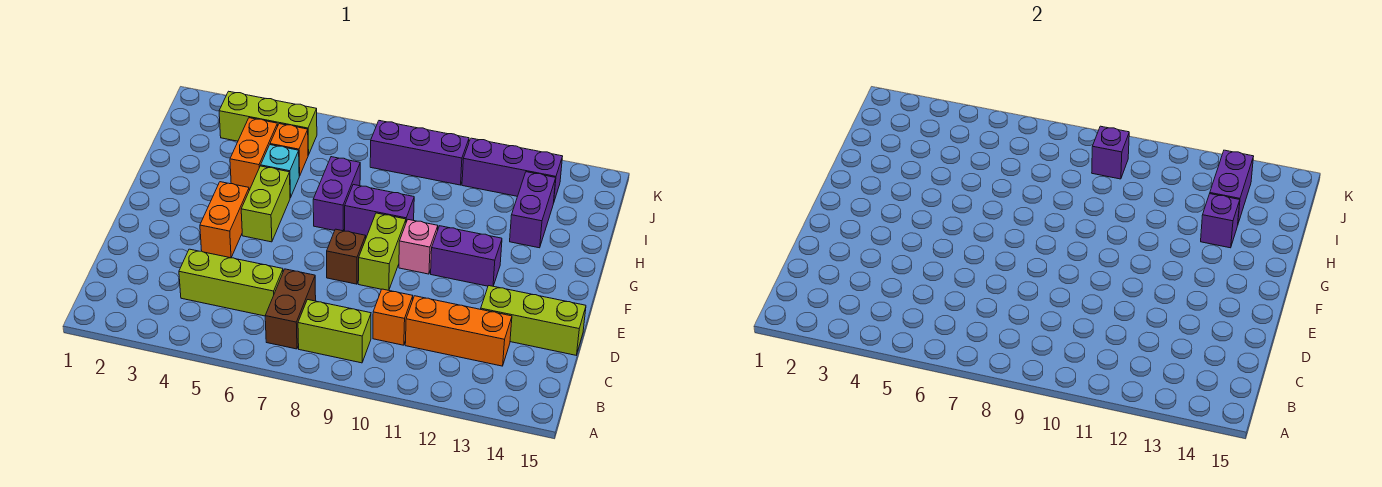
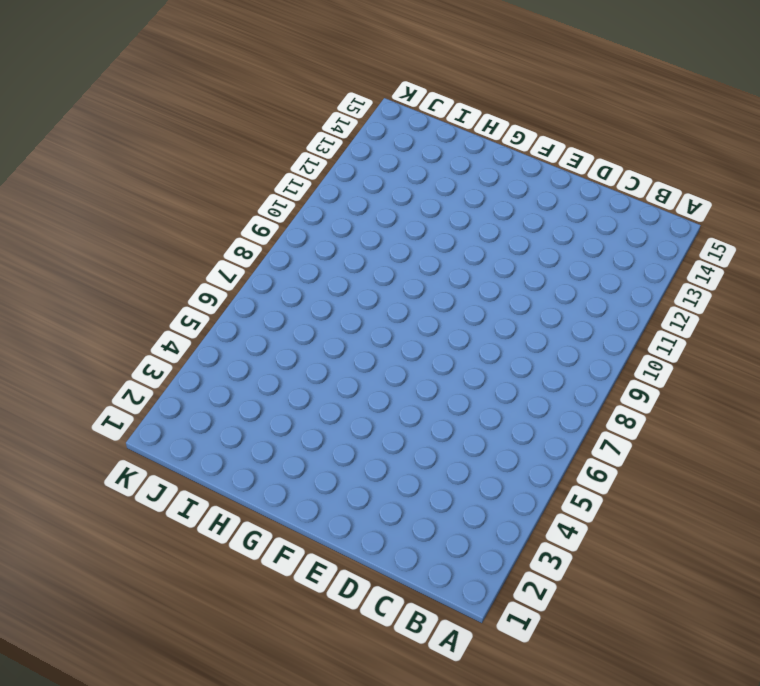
none -> brown 1x2 brick [265,269,316,349]
none -> lime 1x2 brick [298,300,371,363]
none -> lime 1x3 brick [179,249,283,316]

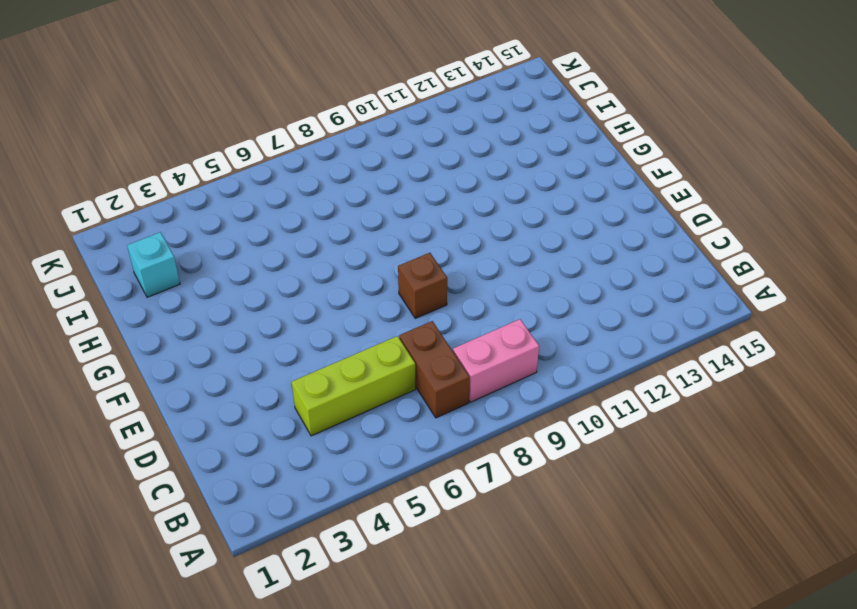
pink 1x2 brick [453,319,539,402] -> lime 1x2 brick [298,300,371,363]
cyan 1x1 brick [127,232,180,297] -> cyan 1x1 brick moved to [261,145,299,198]
none -> orange 1x1 brick [373,289,413,345]
none -> orange 1x3 brick [405,296,512,366]
none -> lime 1x3 brick [481,286,586,355]

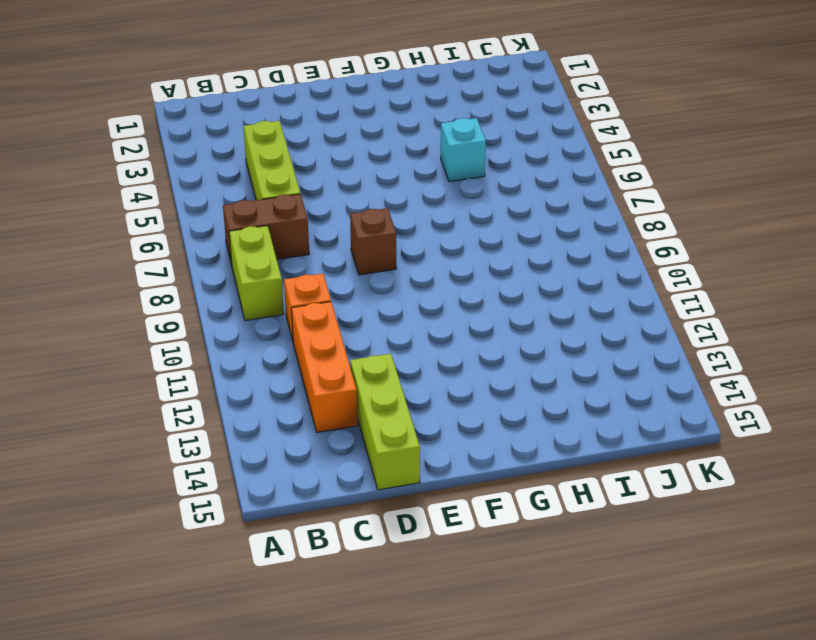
none -> orange 1x2 brick [200,182,249,258]
none -> lime 1x2 brick [358,213,406,290]
none -> lime 1x2 brick [241,166,290,242]

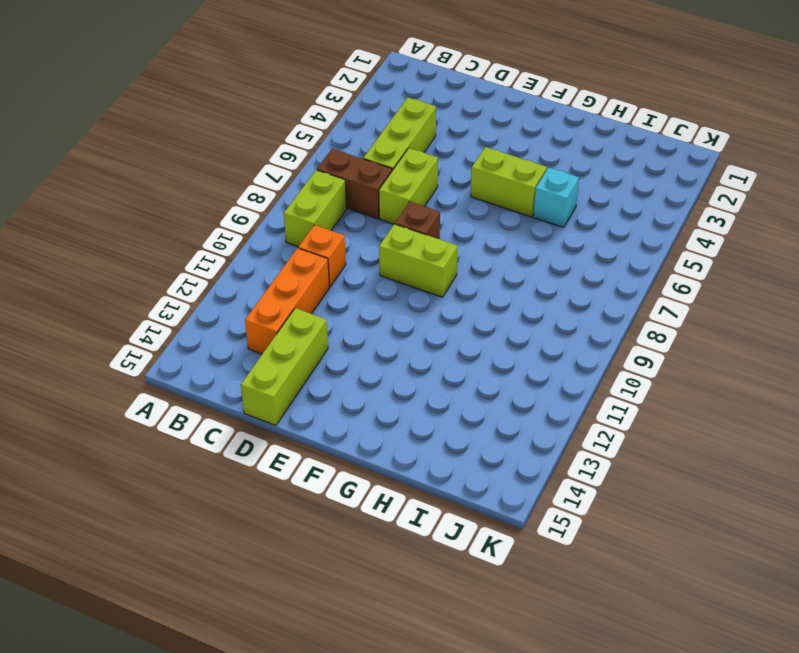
lime 1x2 brick [379,148,438,224] -> none
none -> orange 1x2 brick [200,182,249,258]
none -> pink 1x1 brick [399,220,438,274]
none -> purple 1x2 brick [431,226,502,286]

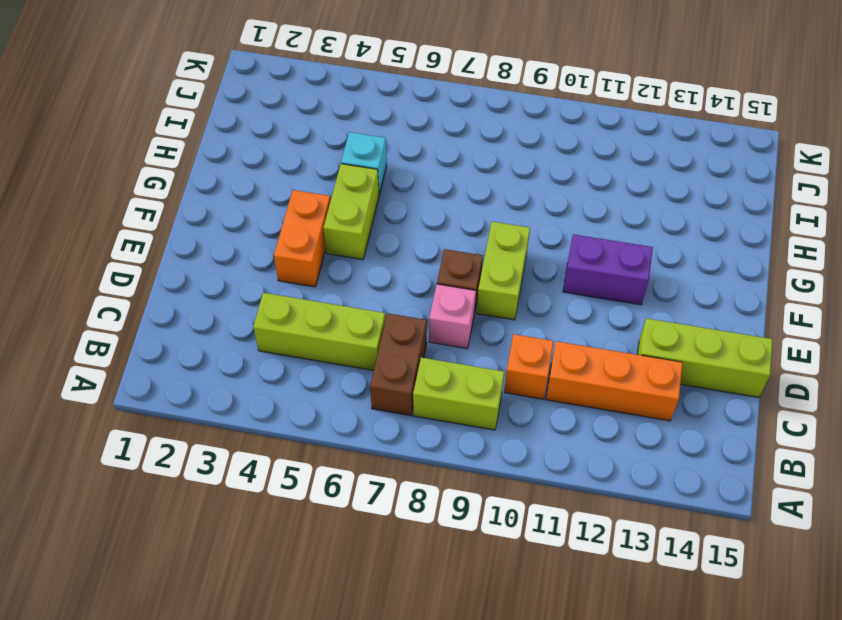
pink 1x1 brick [429,284,476,349] -> pink 1x1 brick moved to [399,220,438,274]
none -> purple 1x2 brick [313,157,360,231]
none -> purple 1x2 brick [345,185,414,237]
none -> orange 1x2 brick [230,118,278,190]

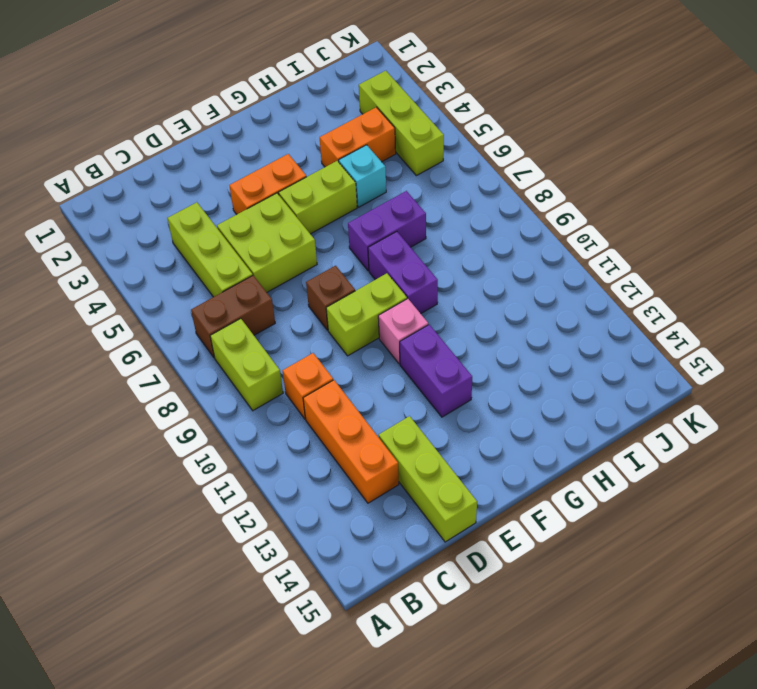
lime 2x2 brick [217,193,317,292] -> none
none -> purple 1x2 brick [510,172,556,248]
none -> orange 1x1 brick [270,124,308,176]
none -> purple 1x3 brick [370,121,469,185]

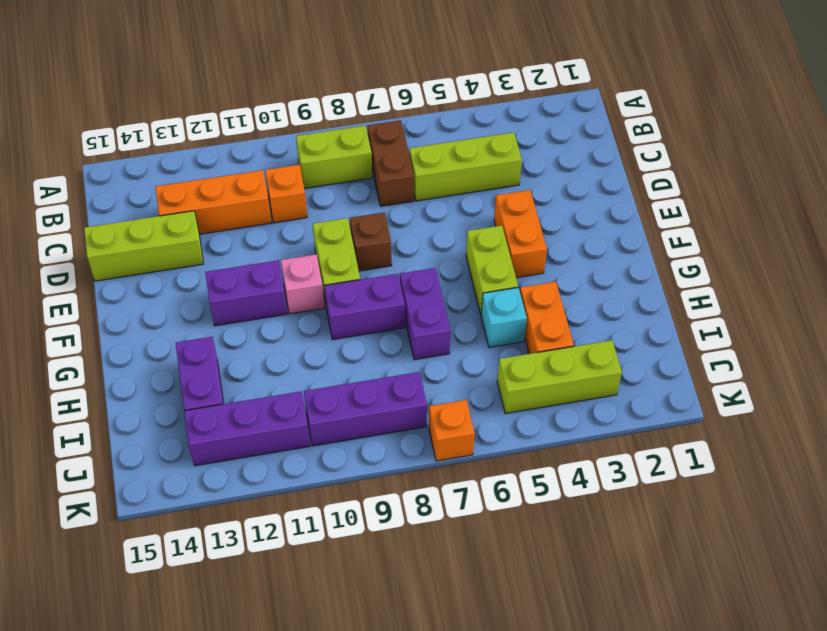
orange 1x1 brick [429,400,475,461] -> orange 1x1 brick moved to [270,124,308,176]
none -> purple 1x1 brick [1201,194,1240,248]
none -> purple 1x2 brick [1210,150,1254,223]
none -> purple 1x1 brick [1092,126,1129,179]

